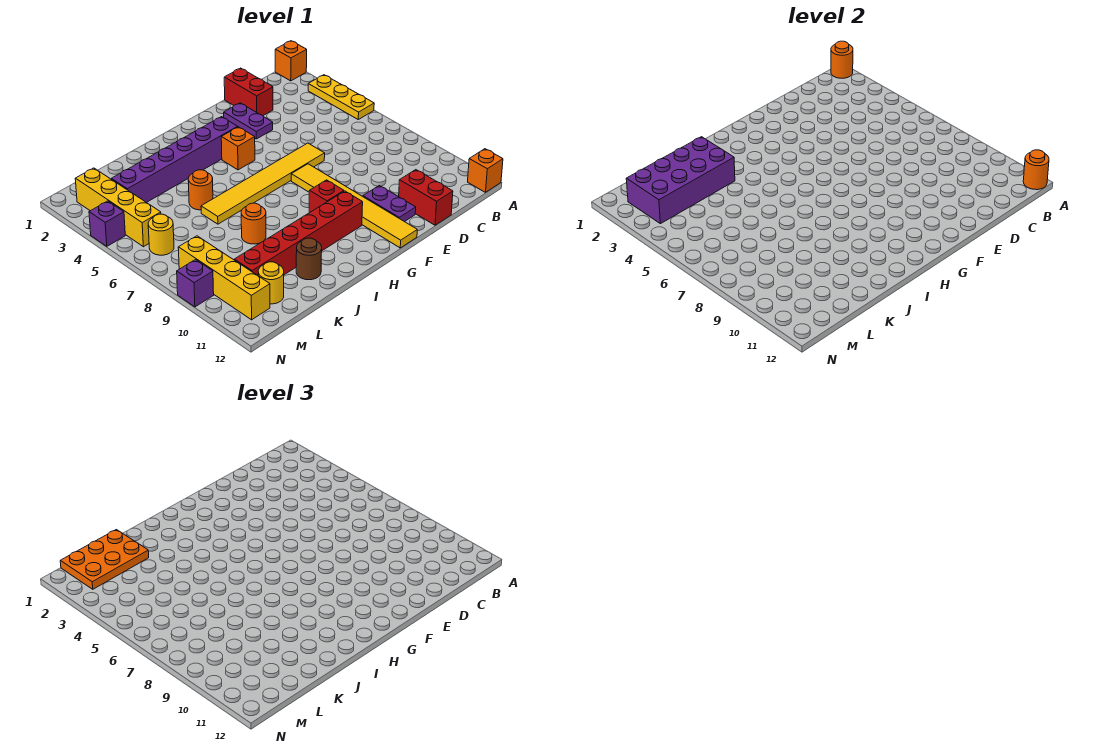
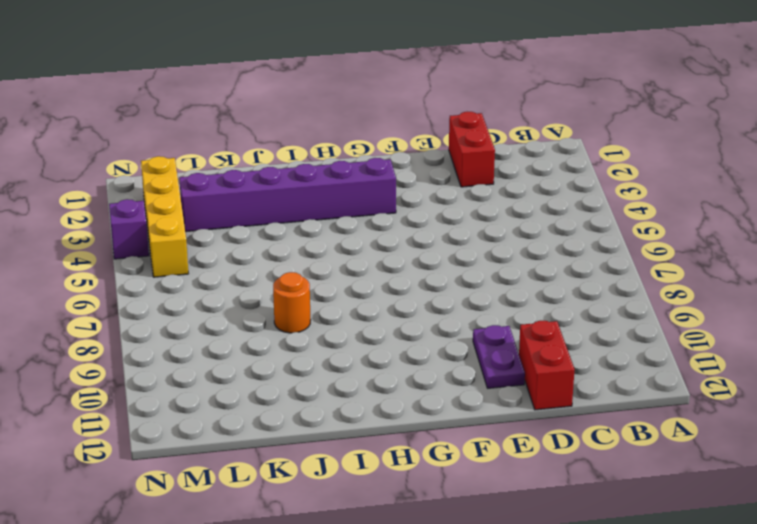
none -> orange 1x1 brick [275,41,307,81]
none -> yellow 1x3 plate [308,75,374,119]
none -> orange 1x1 brick [468,149,503,192]

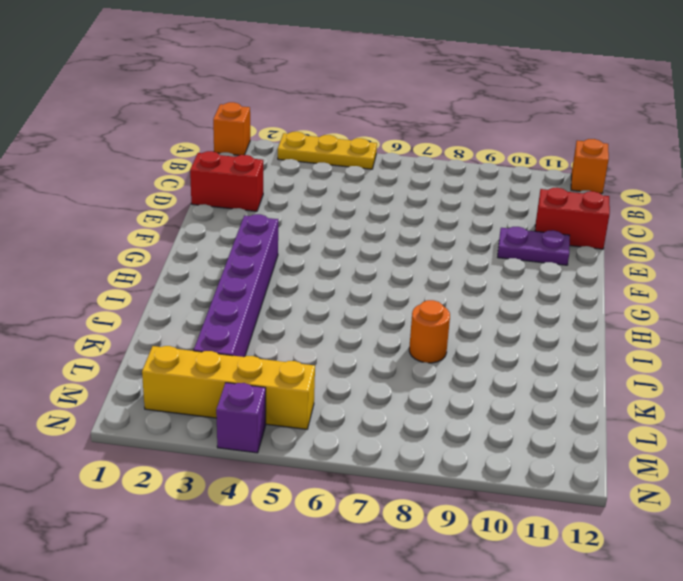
none -> purple 1x2 plate [224,103,273,139]
none -> yellow 1x6 tile [201,143,325,224]
none -> yellow 1x6 tile [291,164,417,248]

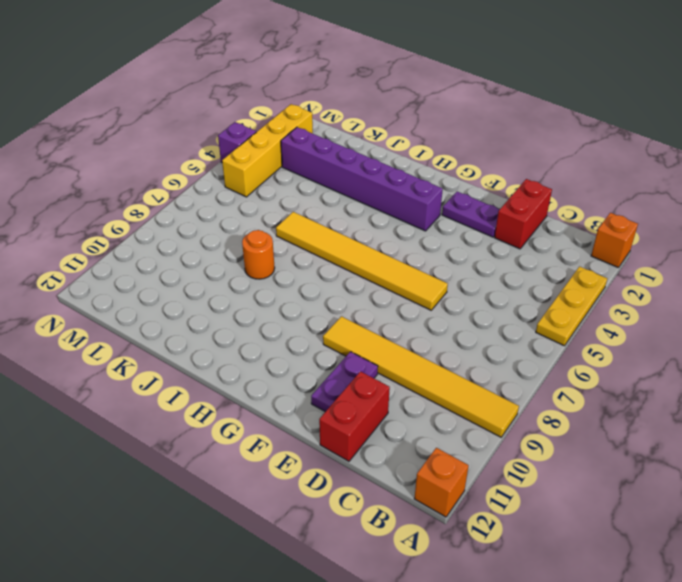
yellow 1x6 tile [323,316,519,437] -> yellow 1x6 tile turned to [291,164,417,248]
purple 1x2 plate [442,192,500,237] -> purple 1x2 plate turned to [224,103,273,139]
none -> orange 1x1 brick [221,127,255,170]
none -> red 1x1 brick [309,180,344,213]
none -> red 1x6 brick [234,191,363,275]

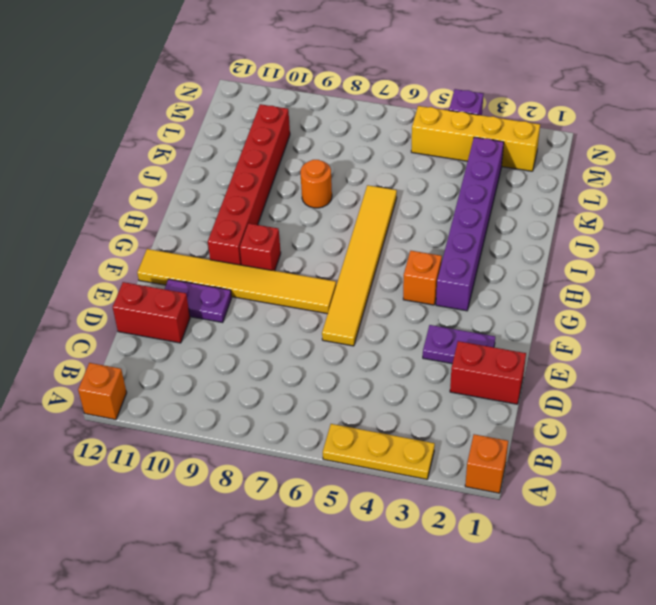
none -> orange 1x1 round brick [188,170,213,210]
none -> brown 1x1 round brick [296,238,322,280]
none -> yellow 1x1 round brick [258,262,284,304]

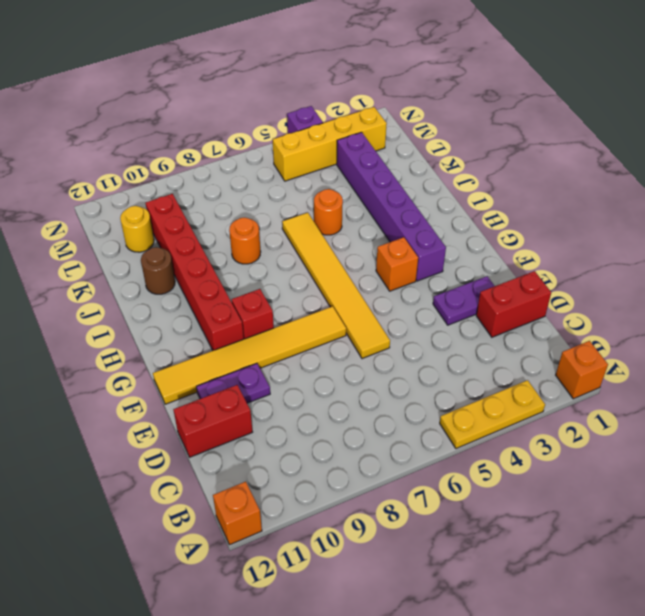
none -> yellow 1x1 round brick [148,214,174,255]
none -> yellow 1x4 brick [178,236,270,320]
none -> purple 1x1 brick [177,260,214,307]

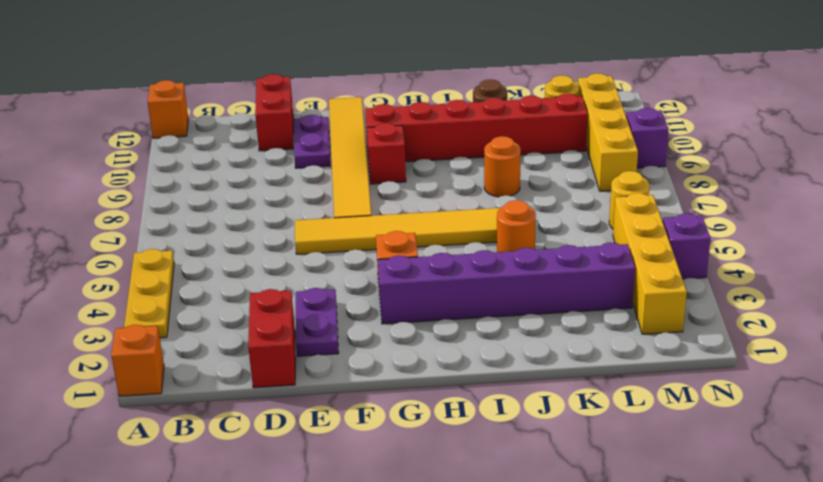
none -> orange 1x1 round brick [831,41,853,78]
none -> orange 1x1 round brick [1023,150,1049,190]
none -> purple 2x4 brick [626,137,735,224]

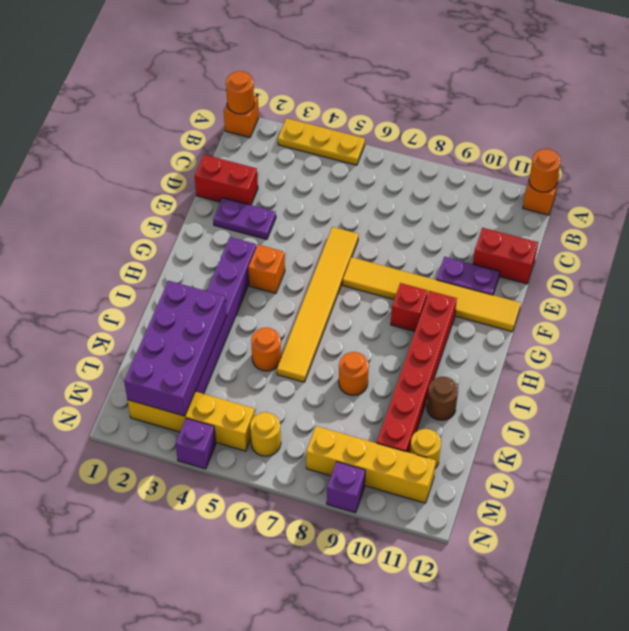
none -> orange 2x3 plate [60,530,149,589]

